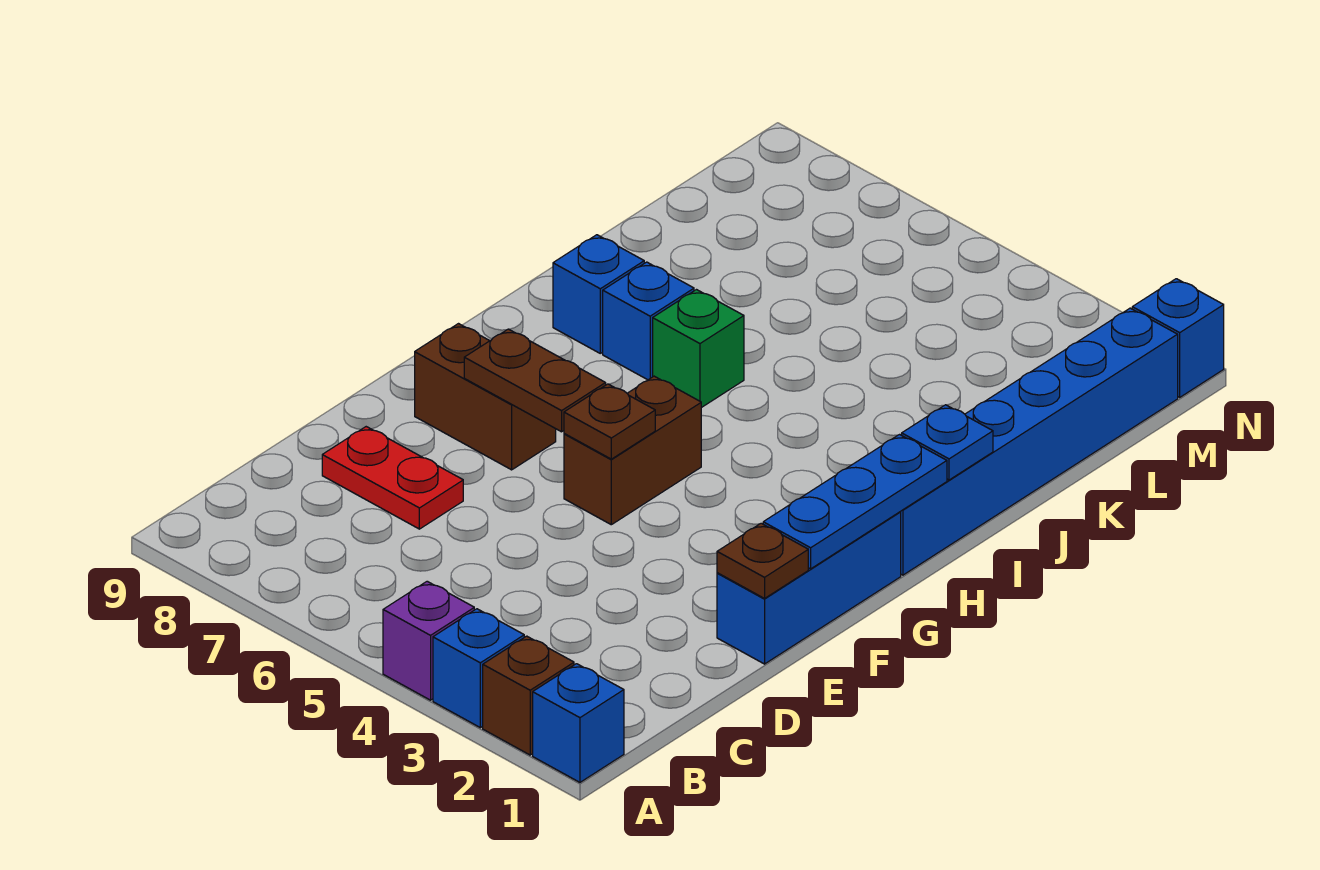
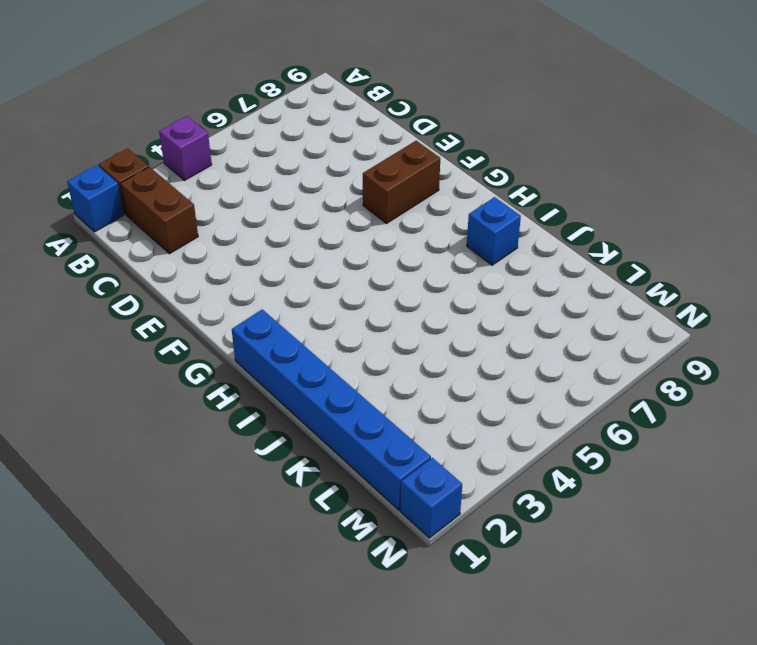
brown 1x2 brick [120,167,198,254] -> brown 1x2 brick moved to [564,376,701,525]
none -> blue 1x1 brick [433,609,524,728]
none -> red 1x2 plate [322,427,463,529]
none -> blue 1x3 brick [717,512,901,664]

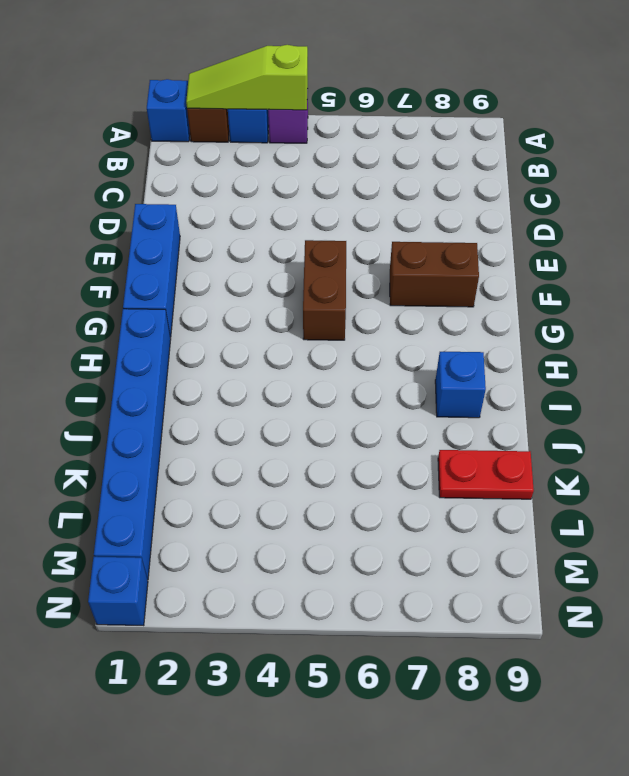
lime 1x3 slope [186,45,308,110] -> none
red 1x2 plate [438,450,534,499] -> red 1x2 plate moved to [322,427,463,529]
none -> green 1x1 brick [653,290,744,408]
none -> blue 1x1 brick [603,262,694,380]
none -> brown 1x1 plate [717,523,808,598]

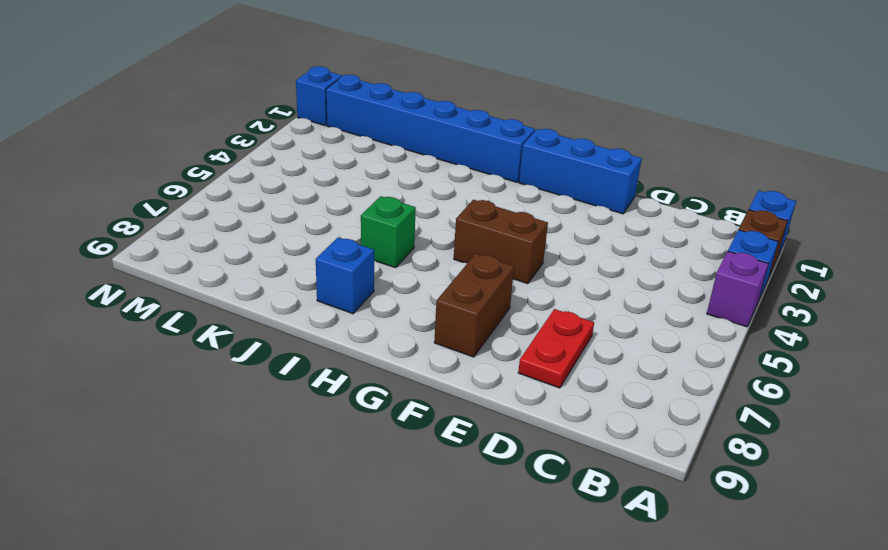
none -> blue 1x1 brick [603,262,694,380]
none -> brown 1x1 plate [717,523,808,598]
none -> blue 1x3 plate [763,435,947,569]

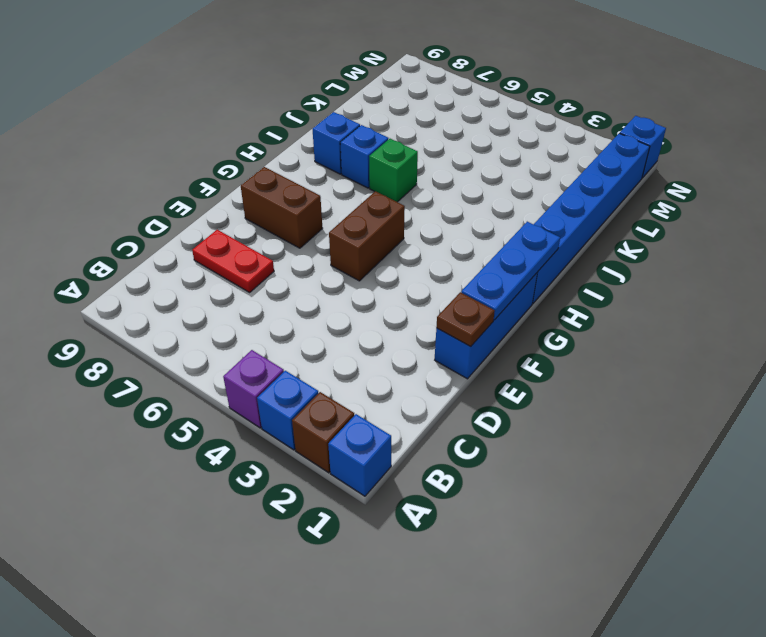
none -> brown 1x1 plate [564,384,655,459]
none -> brown 1x2 plate [464,329,606,432]
none -> blue 1x1 plate [902,405,993,480]

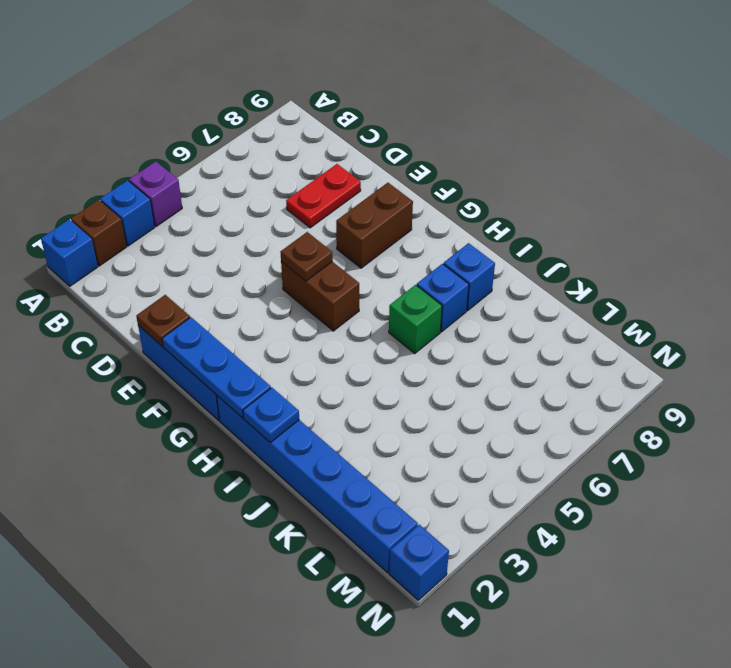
none -> brown 1x2 plate [464,329,606,432]

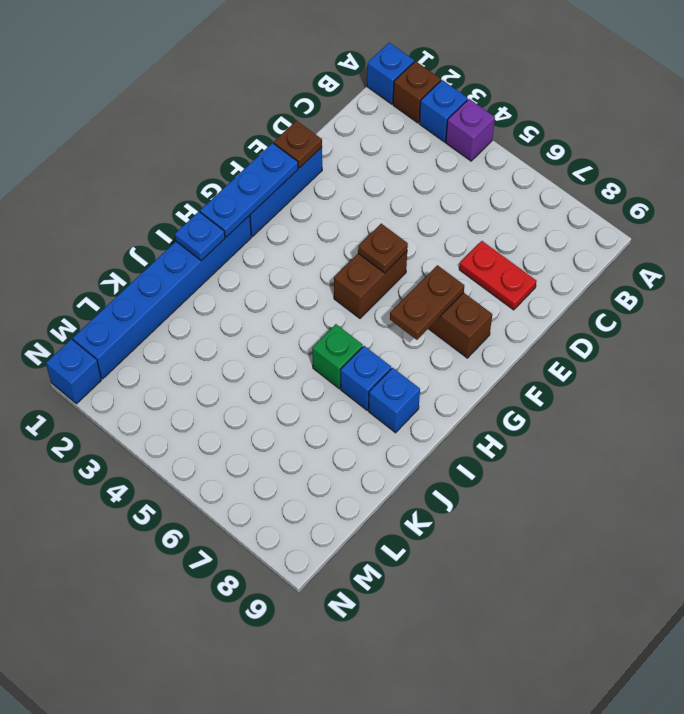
brown 1x2 plate [390,265,464,340] -> brown 1x2 plate turned to [464,329,606,432]

